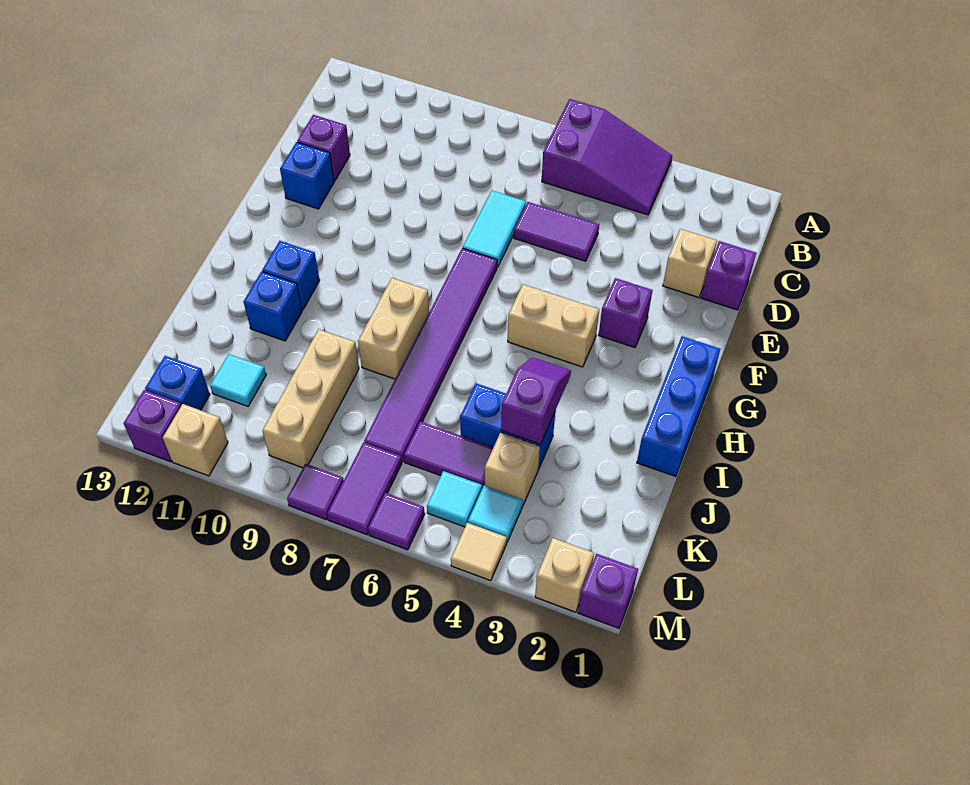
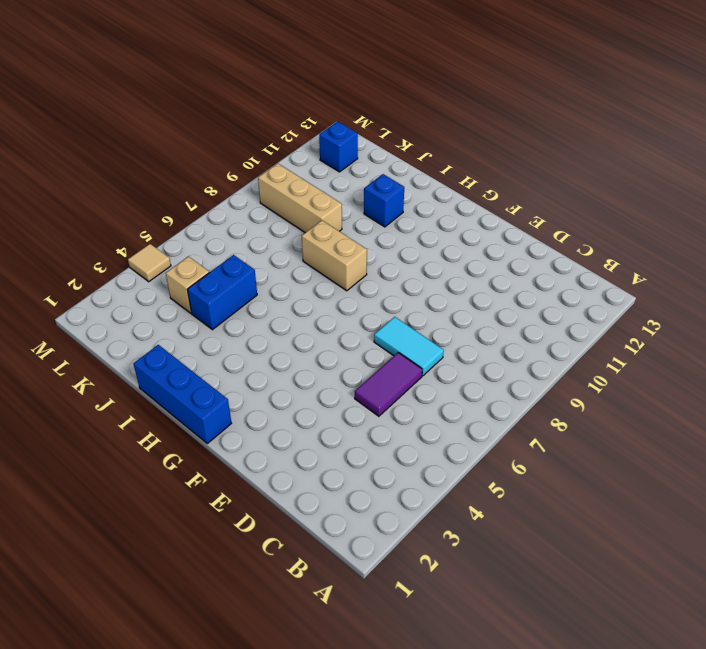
none -> purple 2x3 slope [542,99,672,215]
none -> purple 1x1 brick [701,241,756,310]
none -> tan 1x1 brick [663,229,717,298]
none -> purple 1x1 brick [297,115,350,181]

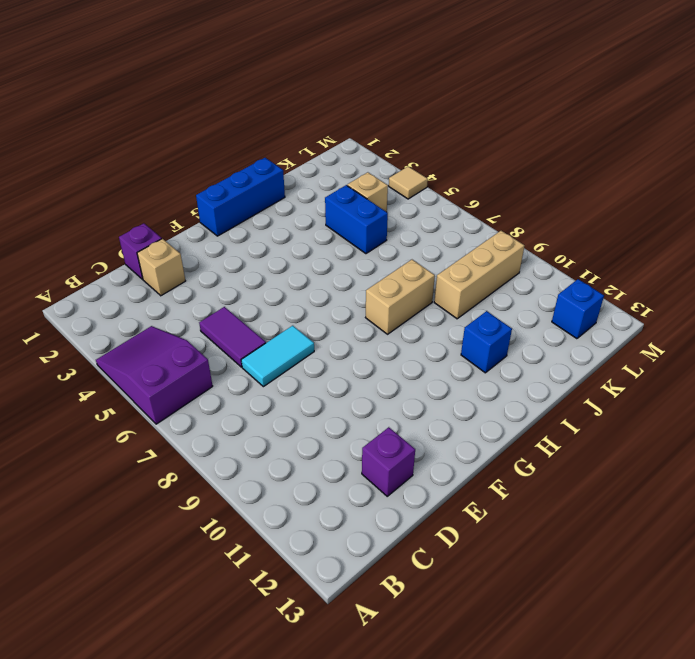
none -> blue 1x1 brick [280,142,334,209]
none -> purple 1x1 brick [599,278,653,348]
none -> purple 1x6 tile [364,248,497,462]
none -> tan 1x2 brick [508,284,599,367]

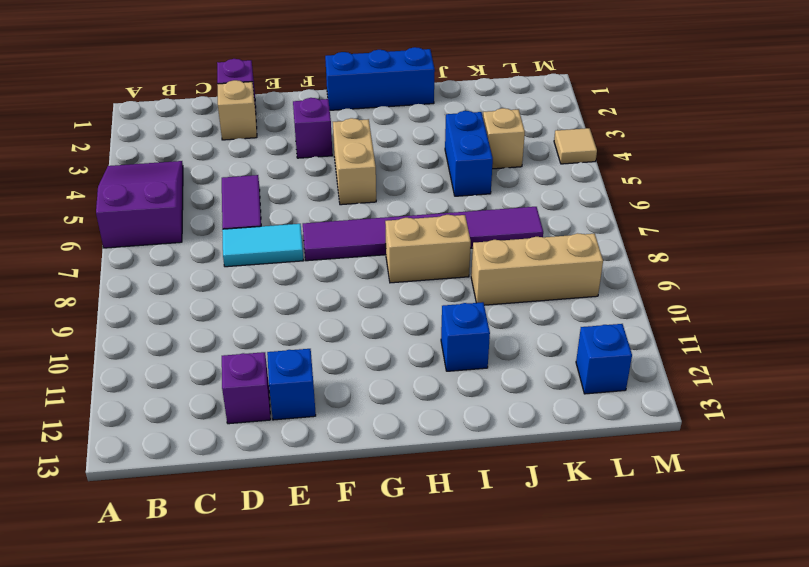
none -> blue 1x1 brick [262,241,320,309]
none -> purple 1x2 tile [404,422,494,488]
none -> cyan 1x1 tile [210,354,266,406]
none -> cyan 1x1 tile [468,486,523,542]

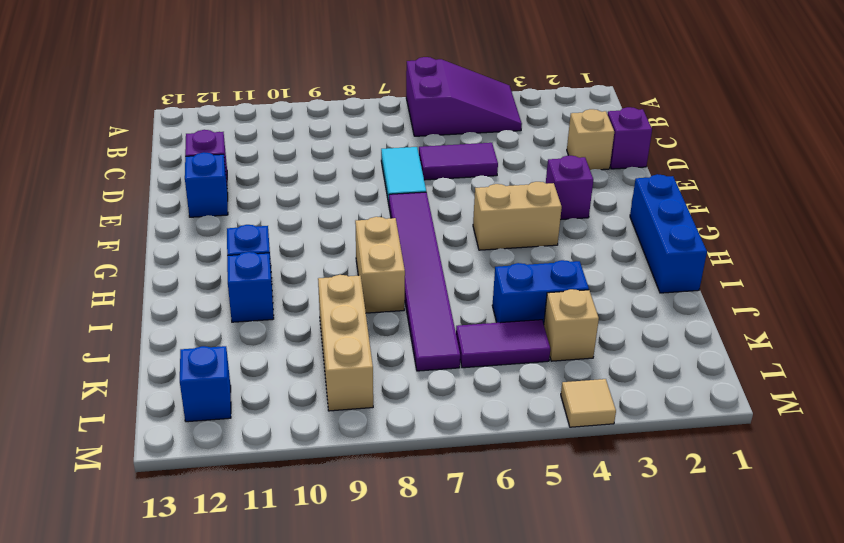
none -> cyan 1x1 tile [210,354,266,406]
none -> cyan 1x1 tile [468,486,523,542]
none -> cyan 1x1 tile [427,471,482,527]
none -> purple 1x2 tile [327,442,402,535]

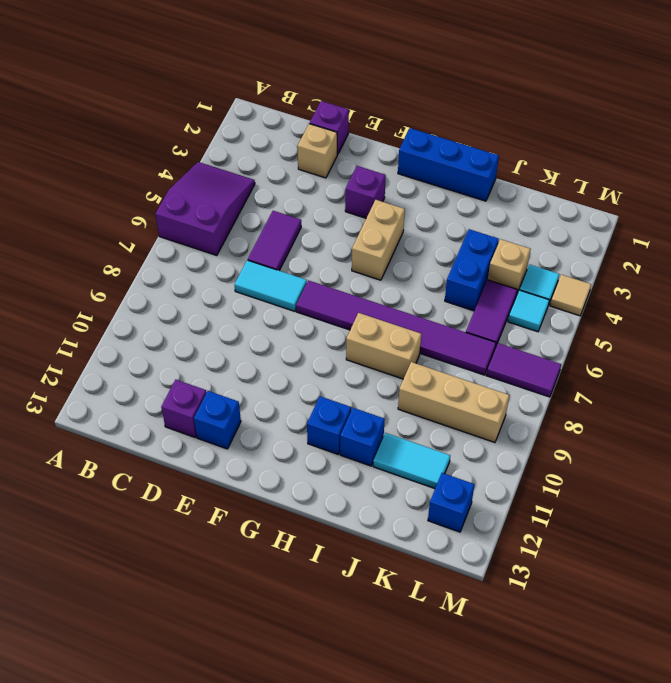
cyan 1x2 tile [373,433,450,489] -> cyan 1x1 tile [210,354,266,406]
none -> purple 1x1 brick [578,554,638,628]
none -> tan 1x1 brick [535,538,594,612]
none -> purple 1x1 tile [368,493,425,550]
none -> purple 1x1 tile [287,464,344,520]

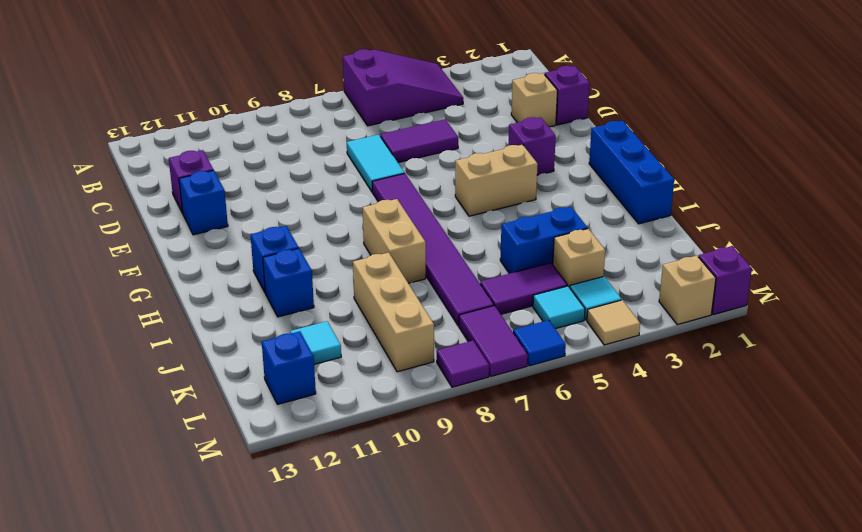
blue 1x1 tile [513,320,566,366] -> purple 1x1 tile [368,493,425,550]
none -> tan 1x1 brick [163,404,228,476]
none -> purple 1x1 brick [124,390,182,462]
none -> purple 1x2 slope [501,357,571,444]

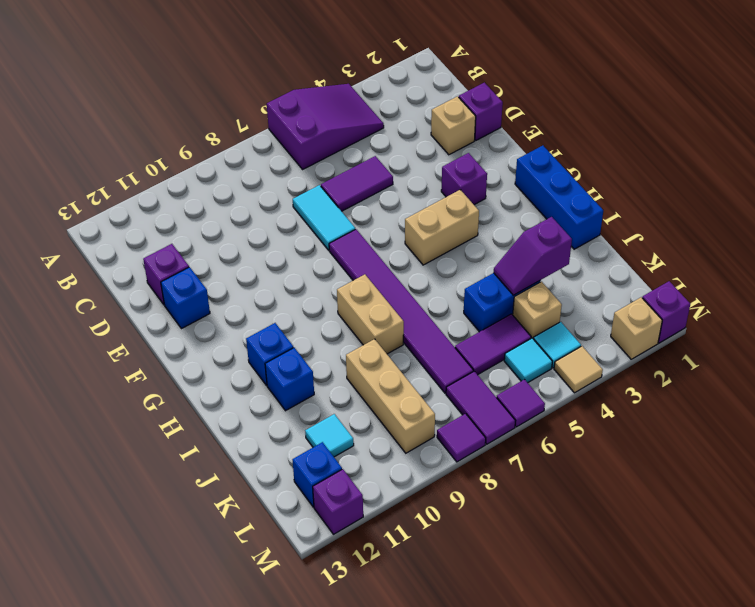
purple 1x2 slope [494,217,572,295] -> purple 1x2 slope turned to [501,357,571,444]
none -> tan 1x1 brick [163,404,228,476]

